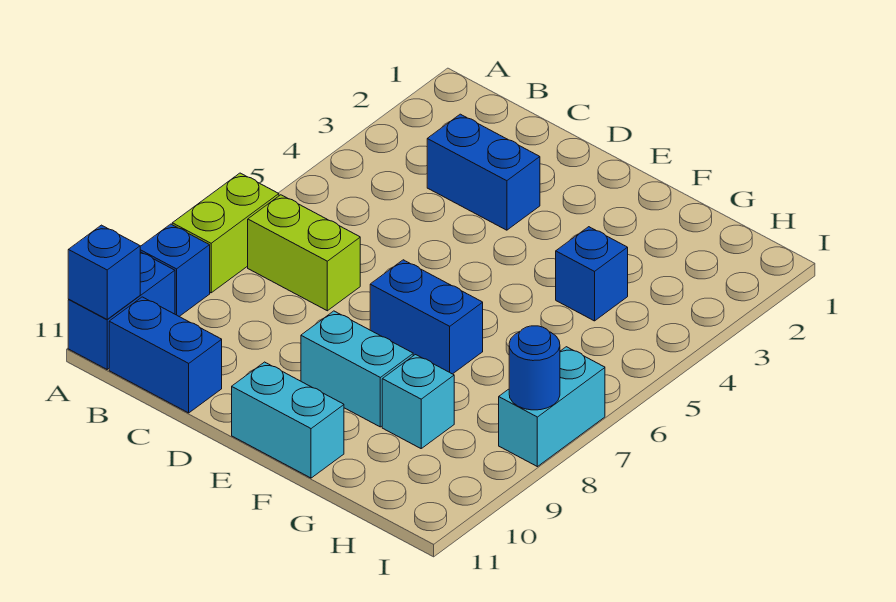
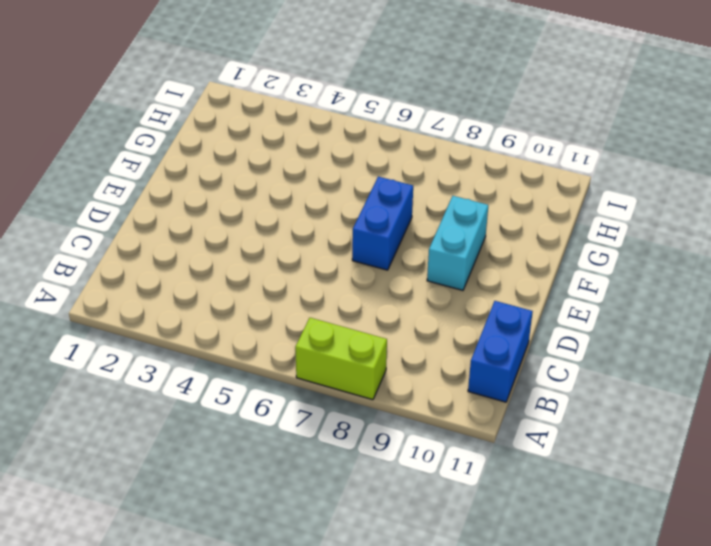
none -> blue 1x1 brick [140,224,210,317]
none -> blue 1x2 brick [68,252,175,369]
none -> lime 1x2 brick [248,195,360,311]

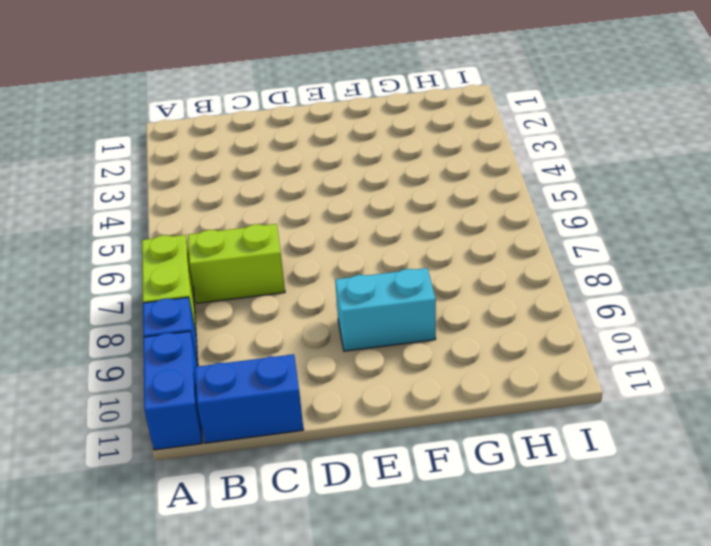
none -> blue 1x2 brick [427,114,540,230]
none -> blue 1x2 brick [370,260,483,374]
none -> cyan 1x2 brick [232,362,344,478]

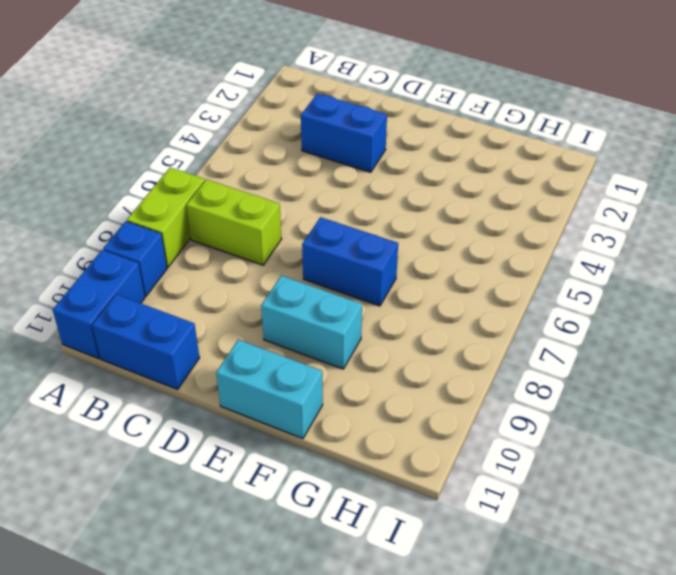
none -> blue 1x1 brick [556,227,628,321]
none -> cyan 1x1 brick [382,355,454,448]
none -> cyan 1x2 brick [499,347,605,467]

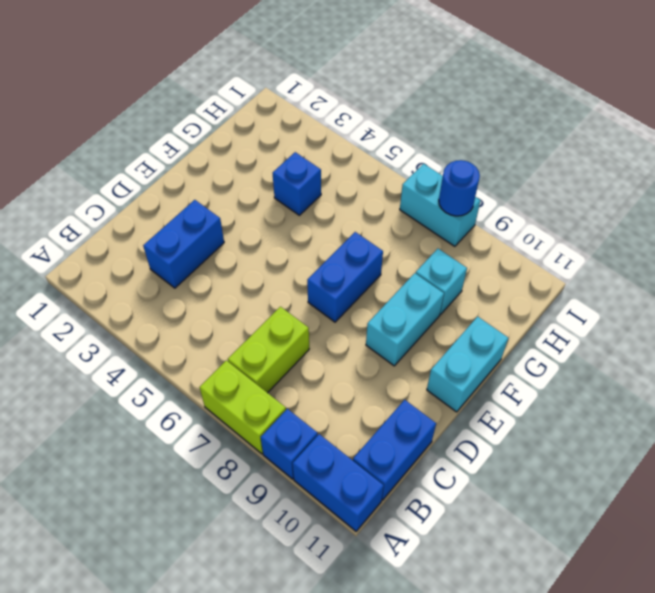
none -> blue 1x1 brick [68,225,140,319]

